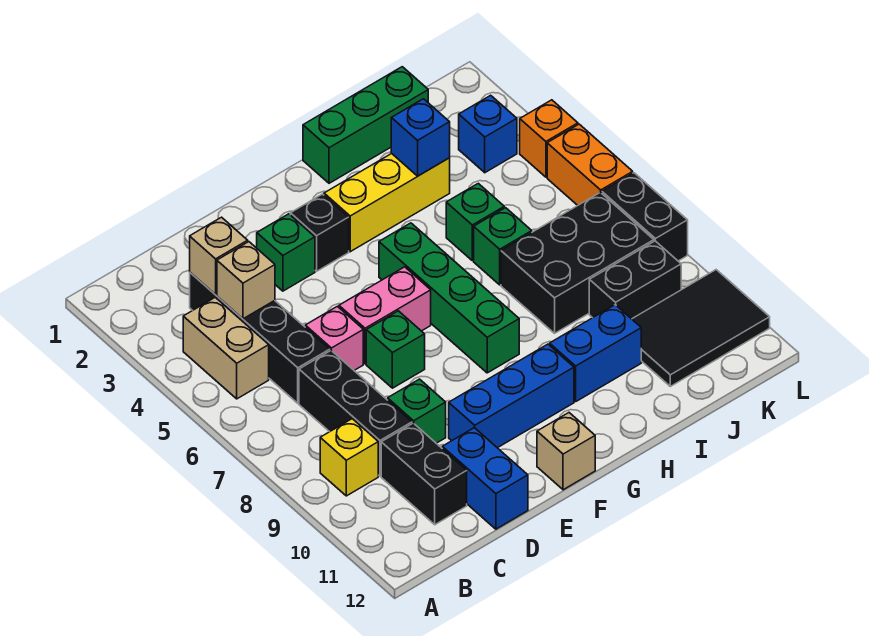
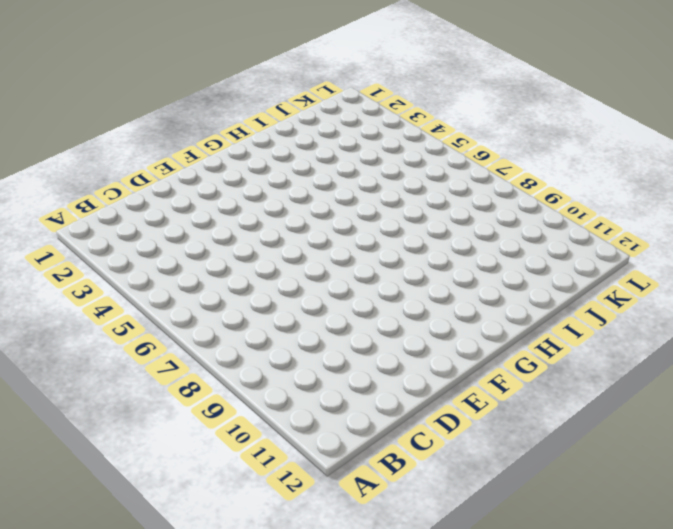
none -> tan 1x2 brick [183,297,269,399]
none -> yellow 1x1 brick [320,419,378,496]
none -> black 1x4 brick [190,273,330,403]
none -> black 1x3 brick [299,351,412,476]

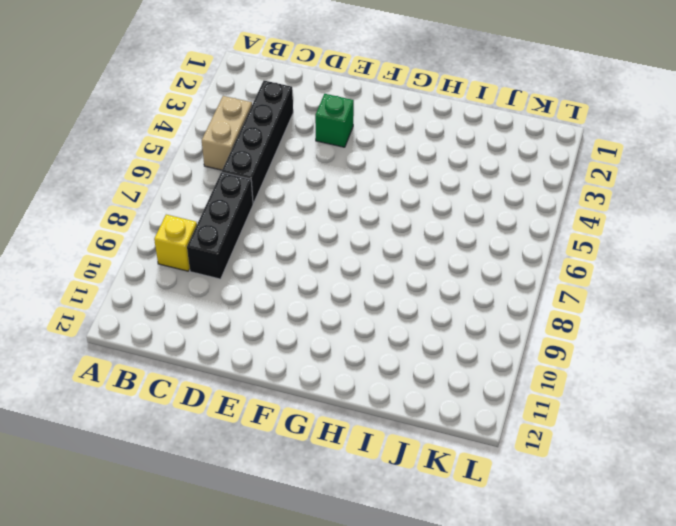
none -> black 1x2 brick [381,423,467,525]
none -> pink 1x1 brick [305,306,363,370]
none -> green 1x1 brick [388,379,446,443]
none -> blue 1x2 brick [442,428,528,529]

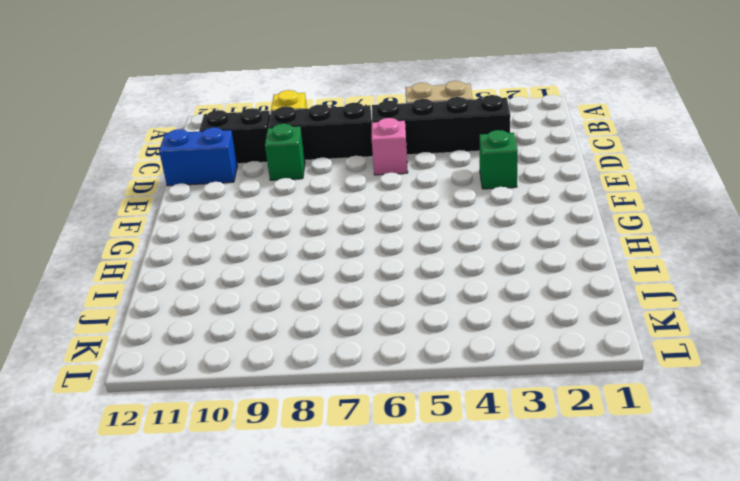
none -> pink 1x2 brick [339,267,431,364]
none -> green 1x1 brick [366,311,425,388]
none -> blue 1x3 brick [449,344,574,448]
none -> black 1x1 brick [290,194,349,271]

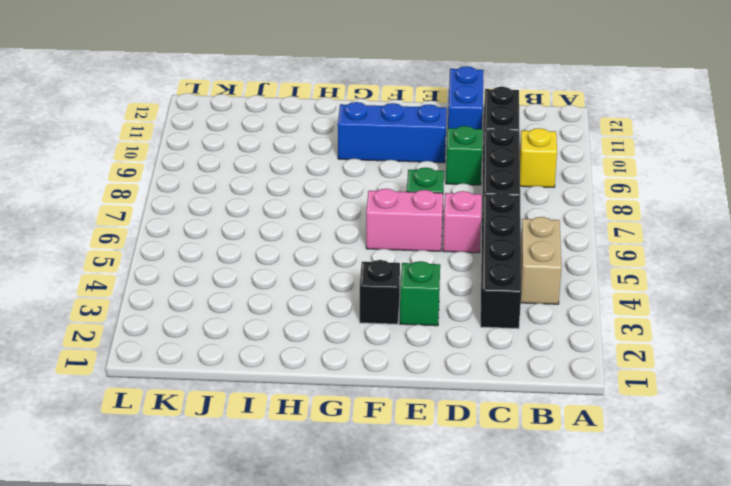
none -> tan 1x1 brick [537,413,595,490]
none -> yellow 1x3 brick [324,154,450,252]
none -> green 1x4 brick [379,223,519,373]
none -> green 1x3 brick [303,67,428,183]

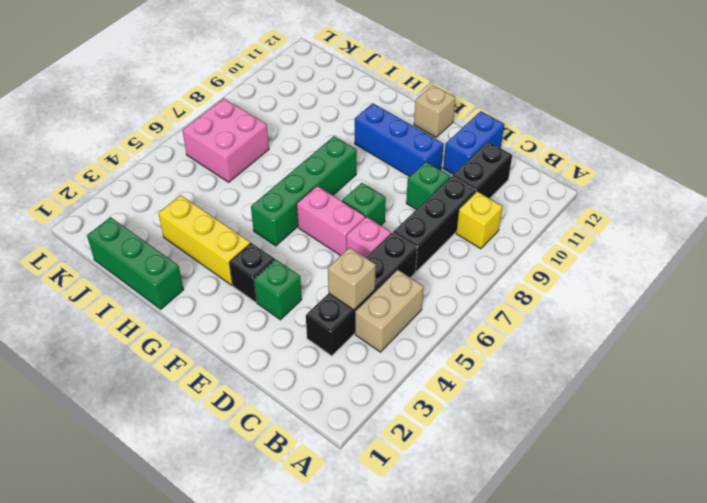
pink 2x2 brick [182,98,269,182] -> black 2x3 brick [501,192,654,333]
none -> blue 1x2 brick [550,305,641,402]
none -> green 1x1 brick [446,183,504,261]
none -> green 1x1 brick [474,208,532,285]
none -> black 1x2 brick [589,241,681,319]

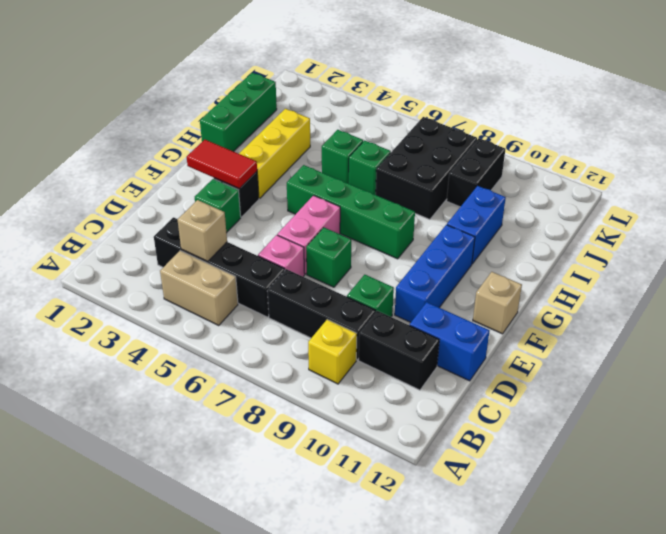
red 1x2 tile [187,140,257,189] -> none
none -> black 2x3 tile [632,270,770,386]
none -> blue 1x1 brick [459,95,517,173]
none -> orange 1x1 brick [520,100,578,177]
none -> orange 1x2 brick [547,124,633,205]

